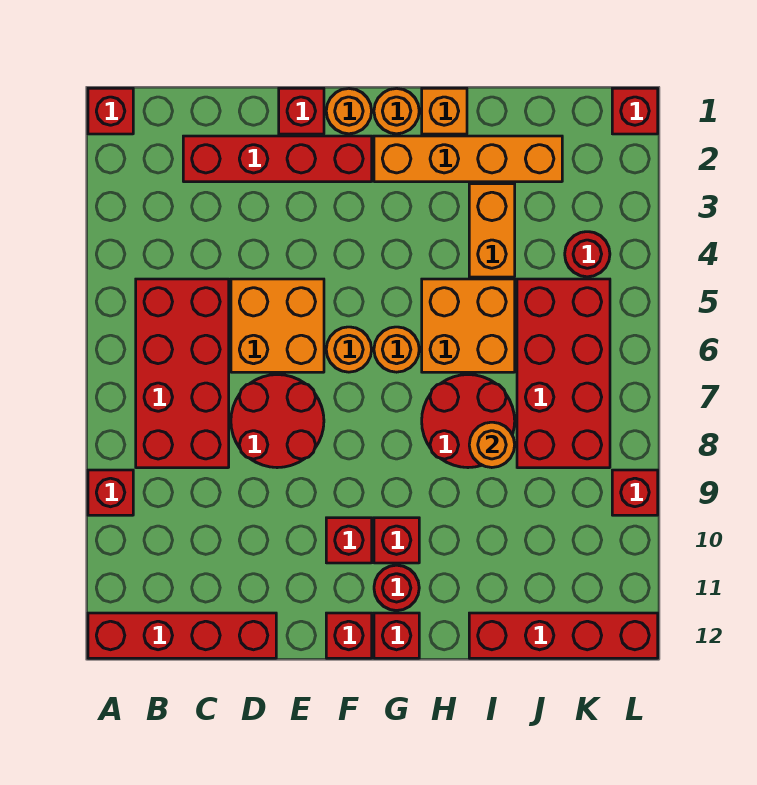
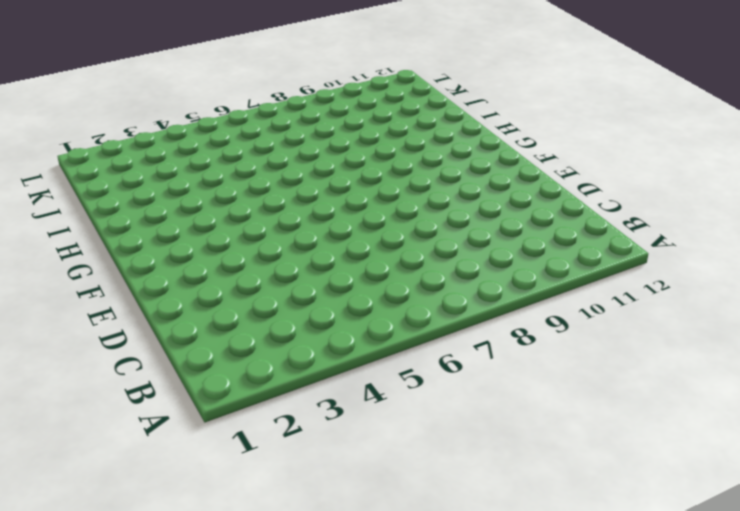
none -> red 1x1 brick [88,88,133,134]
none -> red 1x1 brick [88,470,133,515]
none -> red 1x4 brick [88,613,276,658]

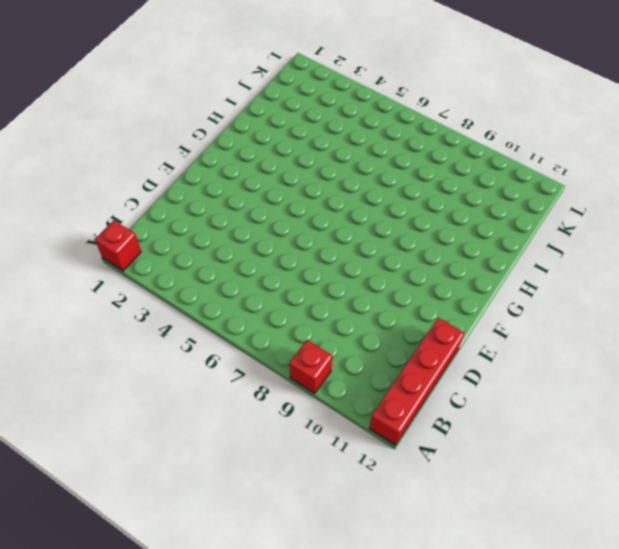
none -> red 2x4 brick [136,279,229,468]
none -> red 1x4 brick [183,136,372,182]
none -> orange 2x2 brick [231,279,324,372]

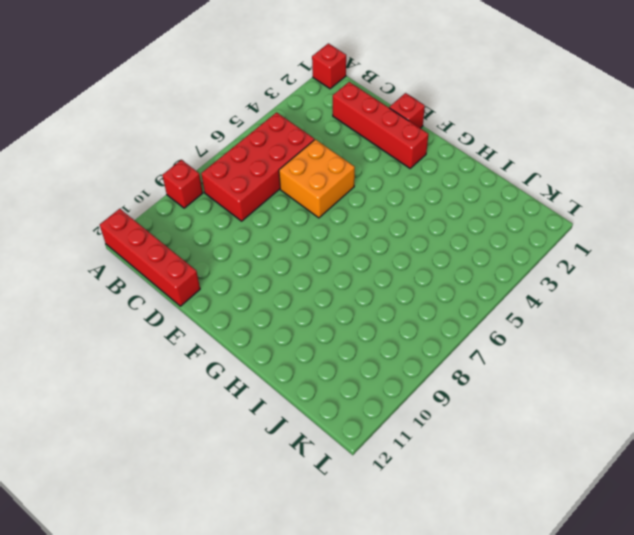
none -> red 2x2 round brick [231,375,324,468]
none -> orange 1x1 round brick [326,89,372,134]
none -> orange 1x1 round brick [326,327,372,372]

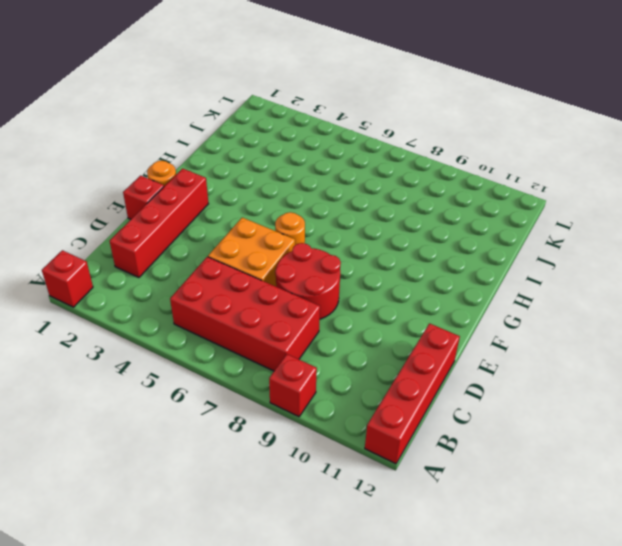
none -> red 1x1 brick [326,518,372,563]
none -> red 1x1 brick [326,613,372,658]
none -> orange 1x1 round brick [374,88,419,134]

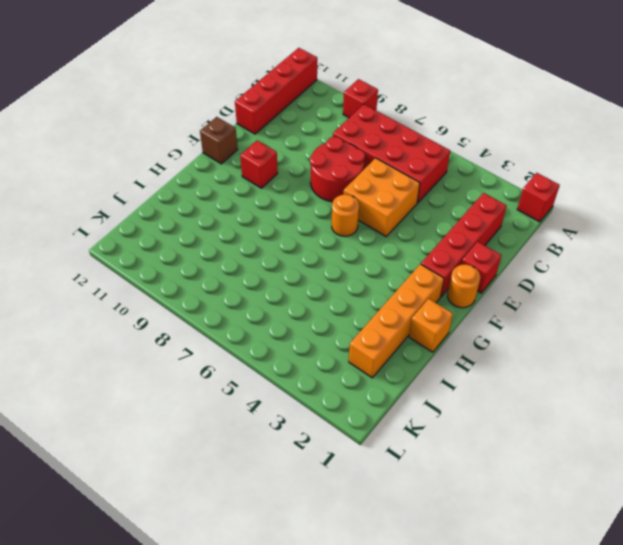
brown 1x1 brick [200,117,238,164] -> red 1x1 brick [326,613,372,658]
none -> orange 1x1 round brick [374,88,419,134]
none -> orange 1x1 round brick [374,327,419,372]
none -> red 1x1 brick [374,518,419,563]

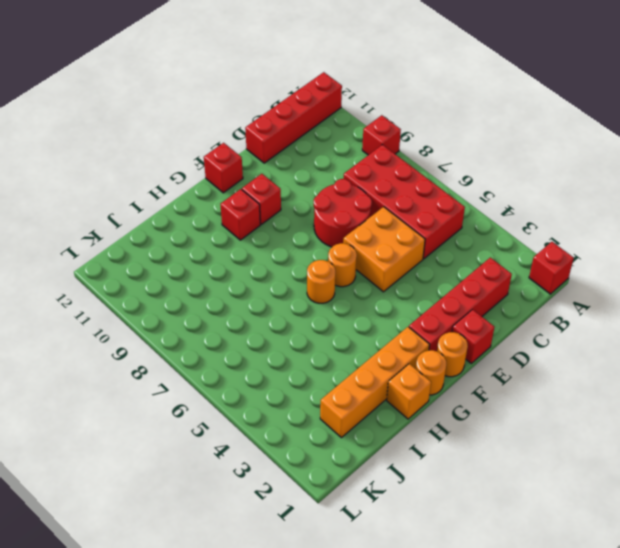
none -> red 1x1 round brick [374,565,419,611]
none -> red 1x1 brick [374,613,419,658]
none -> orange 2x2 brick [422,279,515,372]

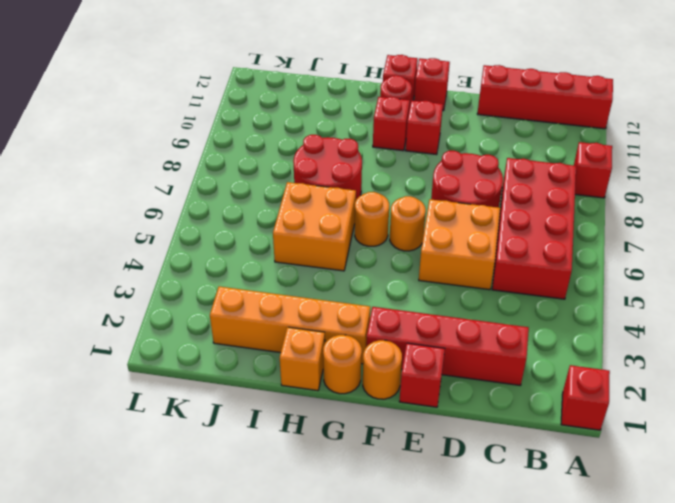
none -> orange 1x2 brick [469,184,515,277]
none -> red 1x4 brick [469,613,658,658]
none -> red 2x4 brick [517,279,610,468]

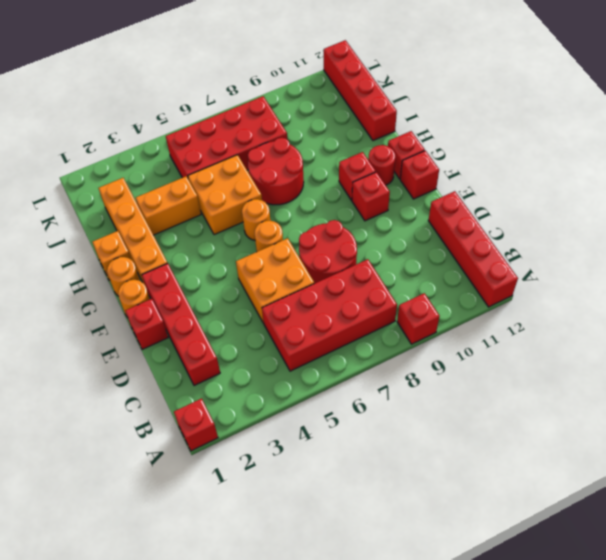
none -> red 1x1 round brick [565,232,610,277]
none -> red 1x1 brick [612,88,658,134]
none -> red 1x1 brick [612,470,658,515]

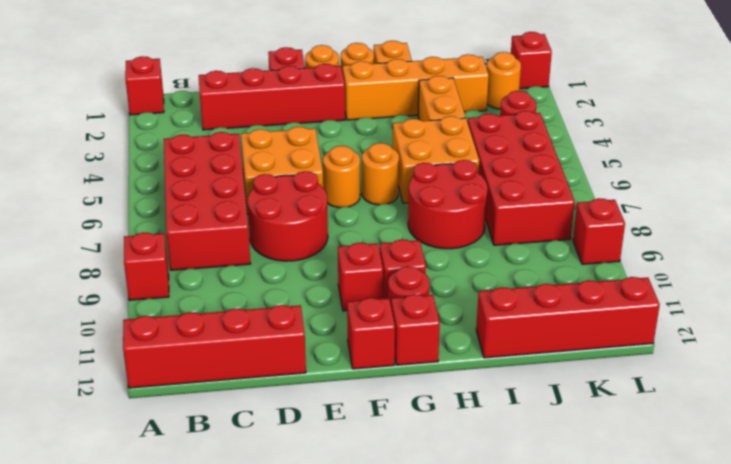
orange 1x1 round brick [487,52,521,109] -> orange 1x1 round brick moved to [469,422,515,468]

